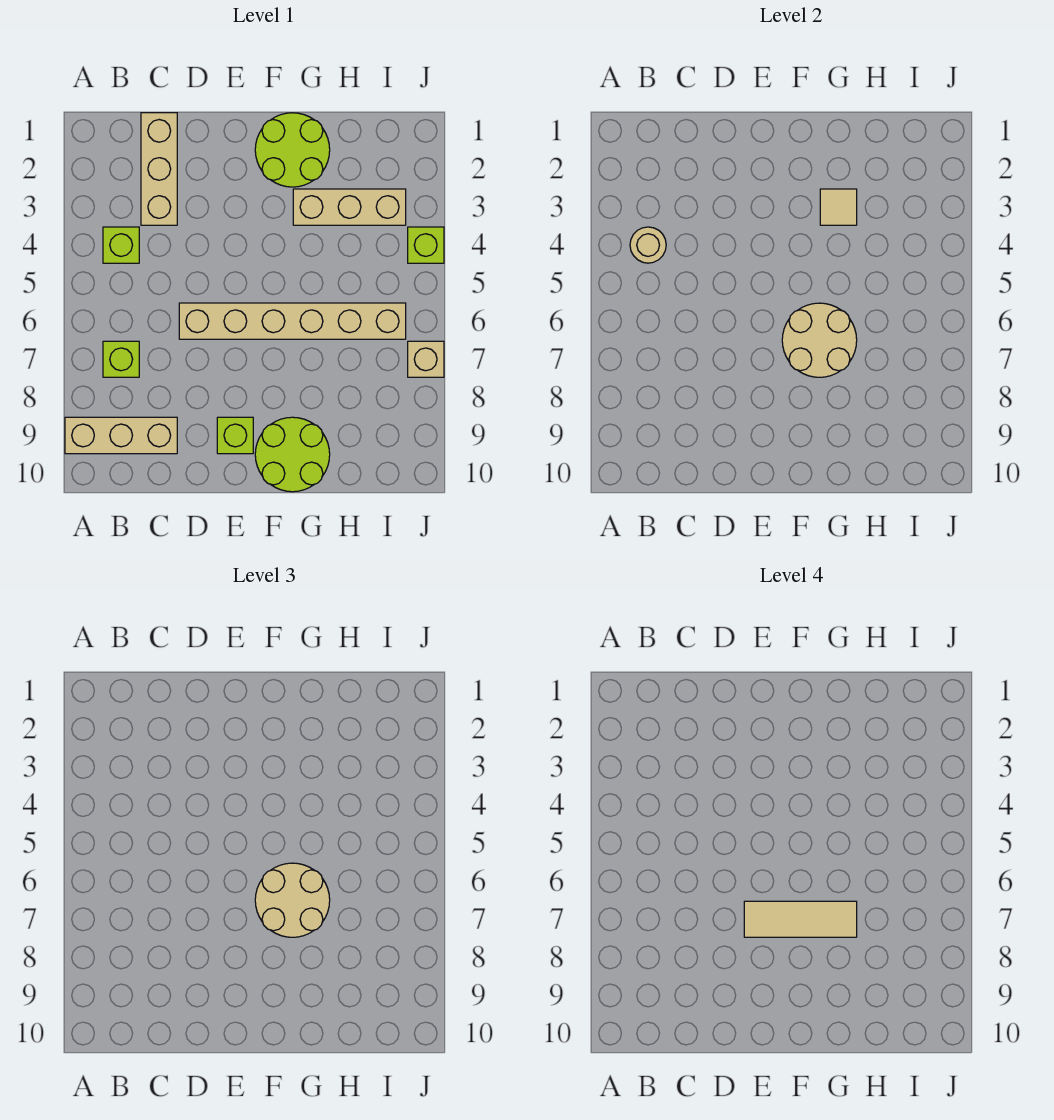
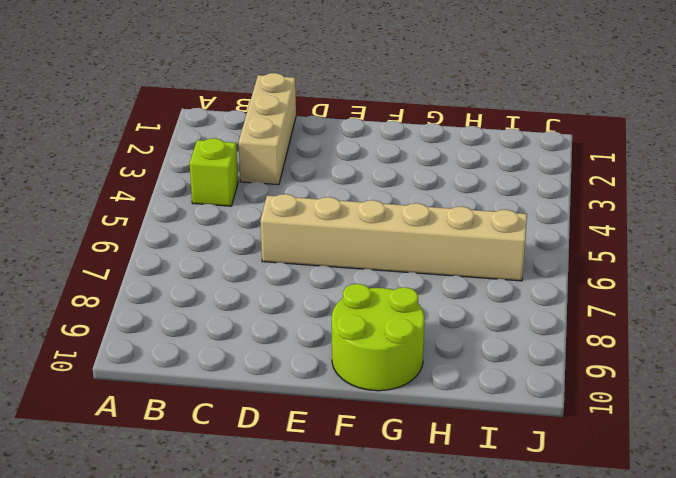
none -> tan 1x3 brick [65,417,177,454]
none -> lime 1x1 brick [103,341,139,377]
none -> lime 1x1 brick [217,417,253,454]

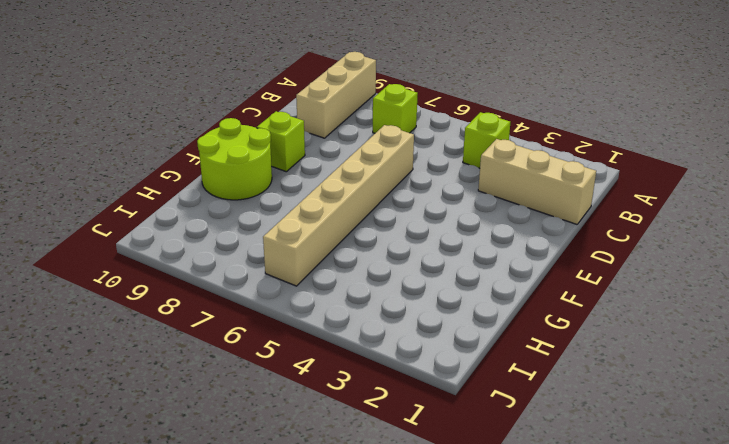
none -> lime 2x2 round brick [255,113,330,187]
none -> tan 1x3 brick [293,189,406,225]
none -> lime 1x1 brick [408,227,444,263]

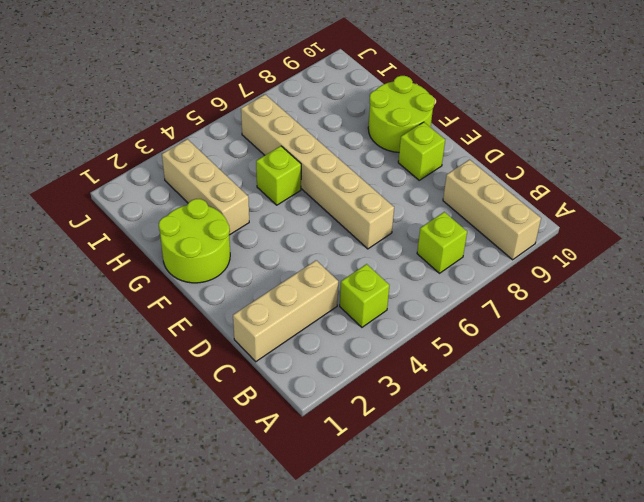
lime 1x1 brick [256,146,301,205] -> lime 1x1 brick moved to [408,227,444,263]
none -> tan 1x1 brick [408,341,444,377]
none -> tan 1x1 round brick [630,227,666,263]
none -> tan 2x2 round brick [782,303,857,377]

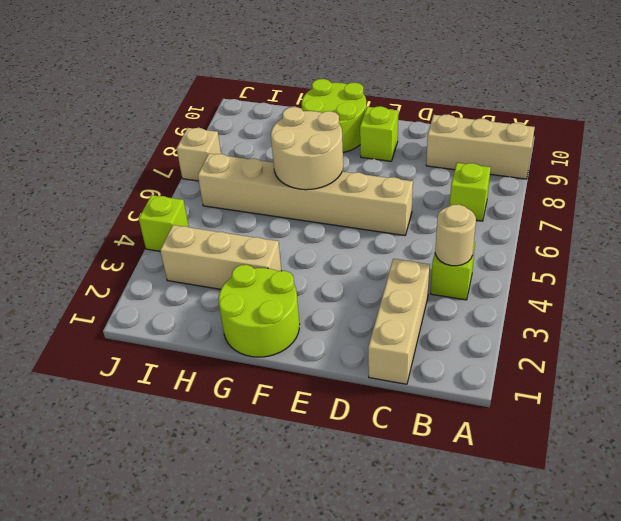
none -> tan 1x1 tile [820,189,857,225]
none -> tan 2x2 round brick [255,863,330,937]
none -> tan 1x3 tile [744,901,857,937]

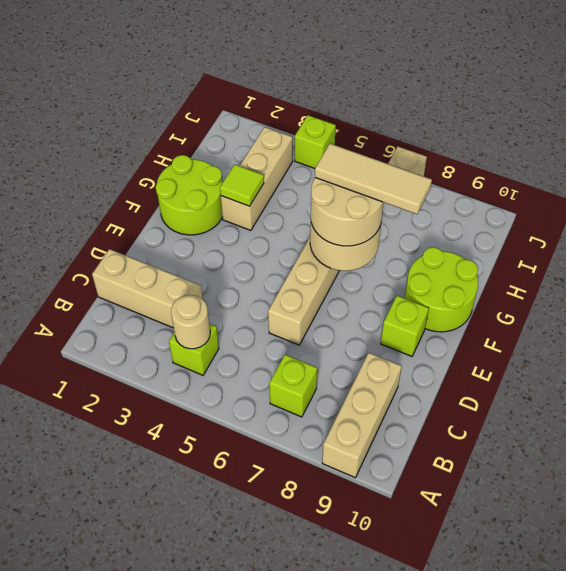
lime 1x1 tile [220,164,264,206] -> tan 1x1 tile [820,189,857,225]
tan 1x3 tile [315,144,432,214] -> tan 1x3 tile turned to [744,901,857,937]

